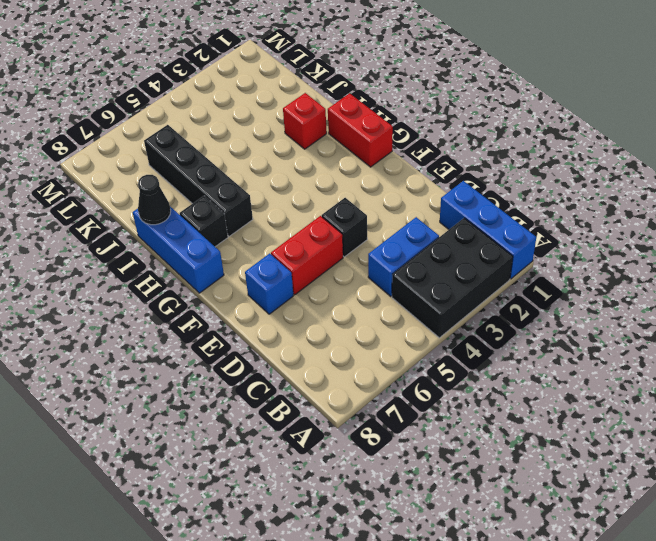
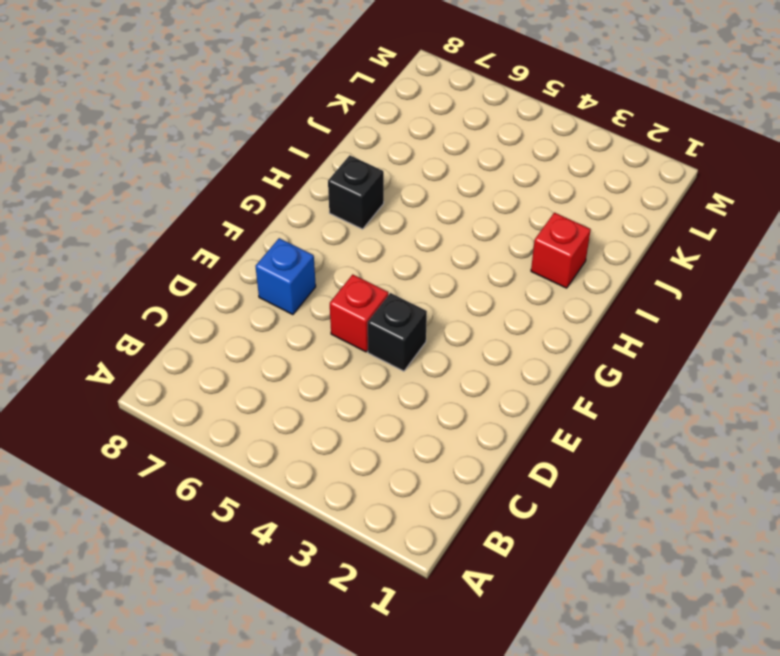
red 1x1 brick [330,274,388,352] -> red 1x2 brick [271,216,343,295]
none -> blue 1x3 brick [440,181,536,279]
none -> black 2x3 brick [392,218,513,338]
none -> blue 1x2 brick [368,217,439,296]

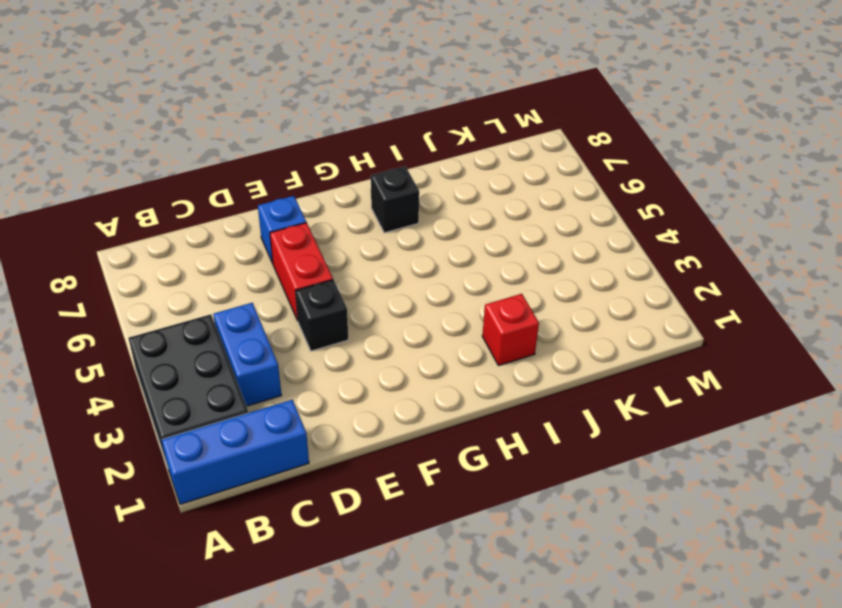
none -> red 1x2 brick [328,93,393,167]
none -> blue 1x3 brick [133,207,224,293]
none -> black 1x4 brick [144,125,253,236]

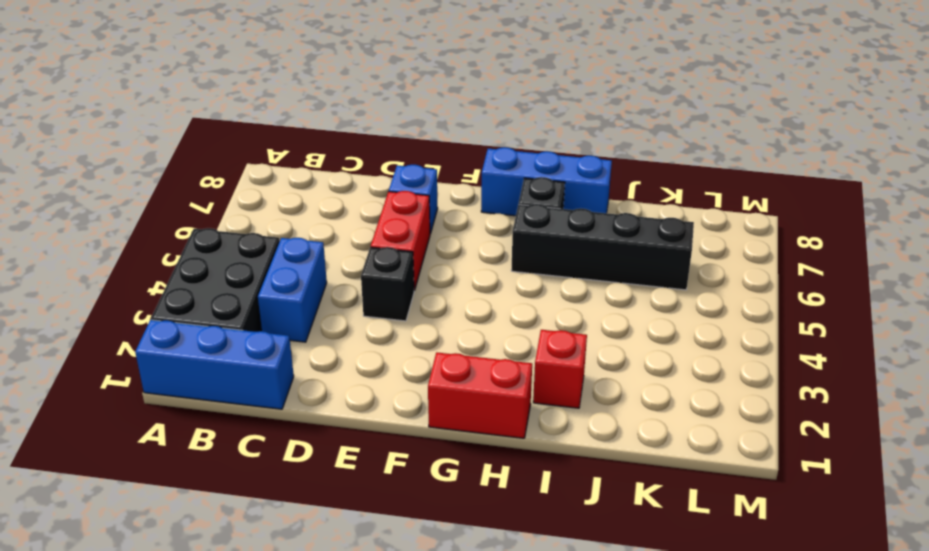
none -> black 1x1 cone [138,175,171,225]

